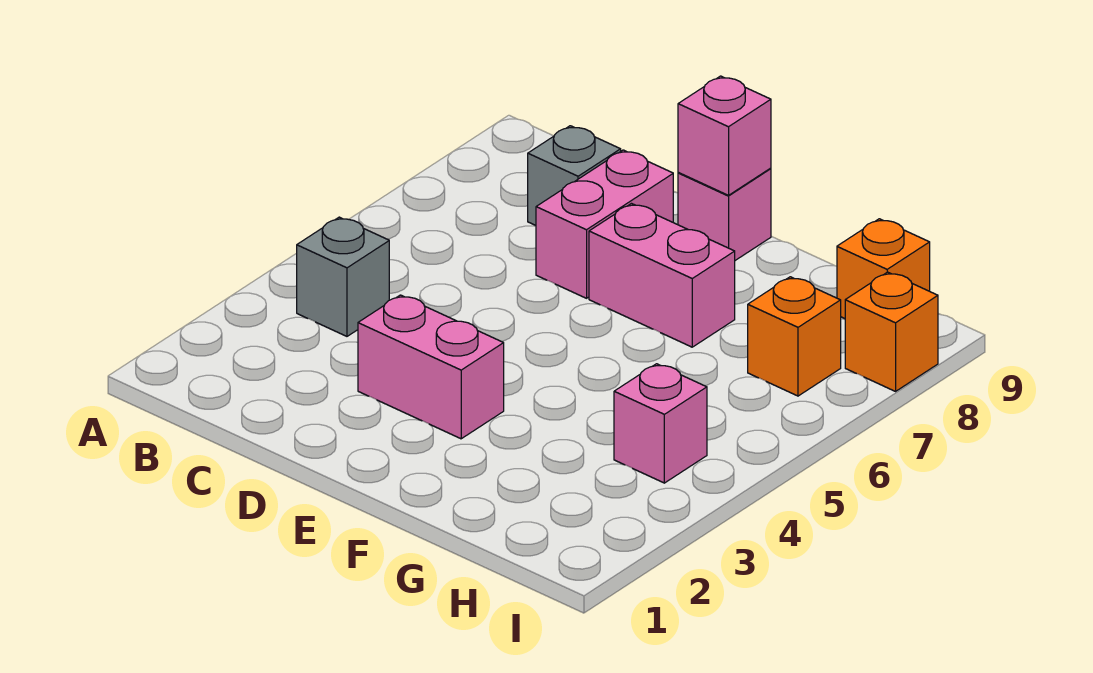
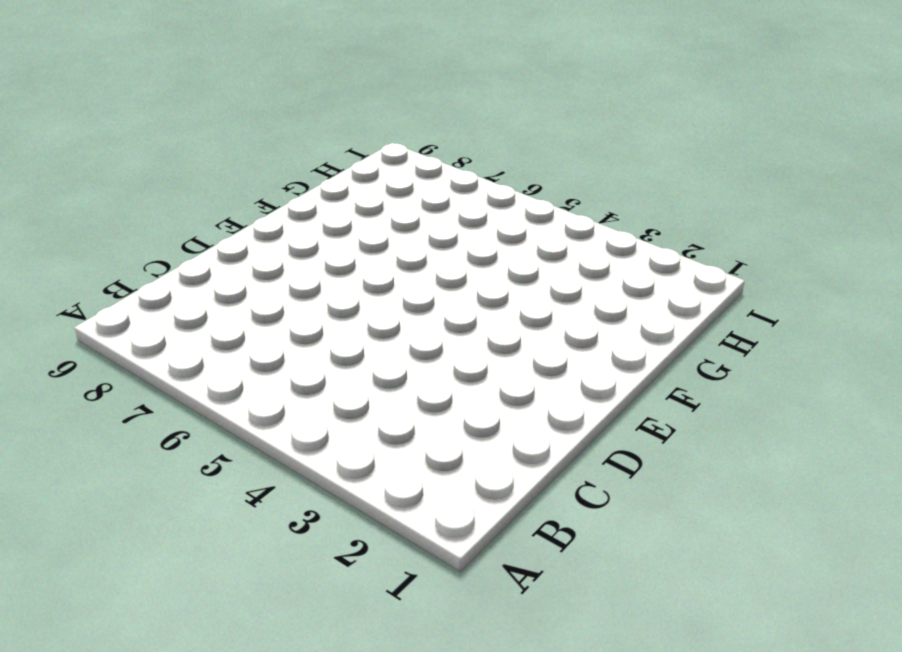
none -> grey 1x1 brick [297,217,389,336]
none -> grey 1x1 brick [528,126,621,225]

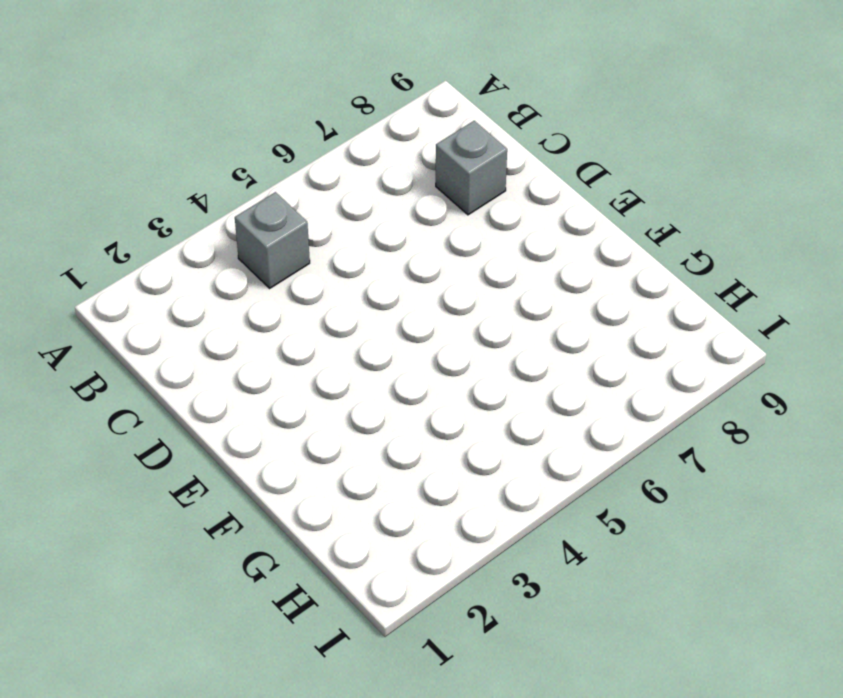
none -> pink 1x2 brick [358,295,504,439]
none -> pink 1x2 brick [536,150,673,298]

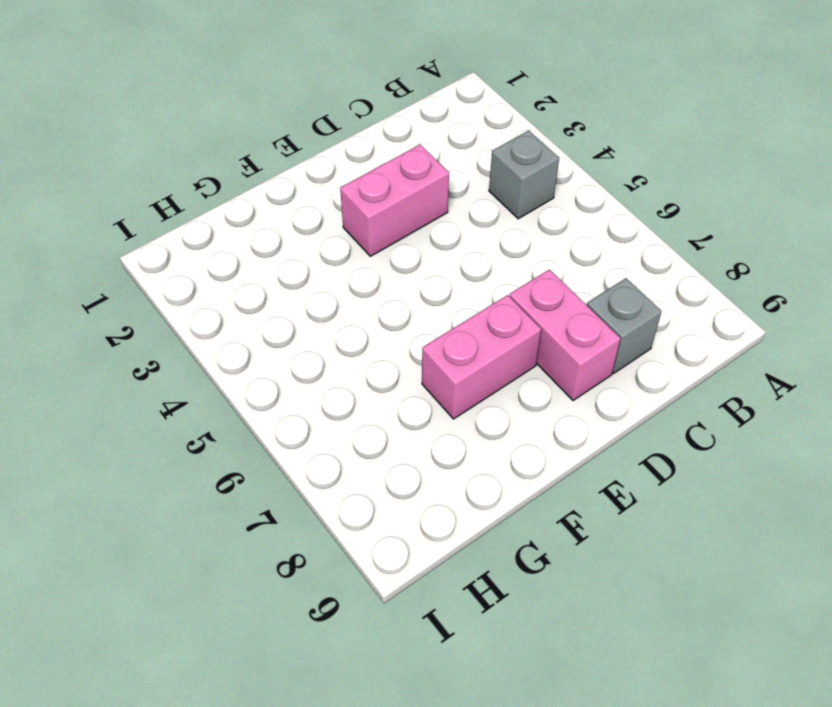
none -> pink 1x1 brick [678,168,771,260]
none -> pink 1x1 brick [614,364,707,483]

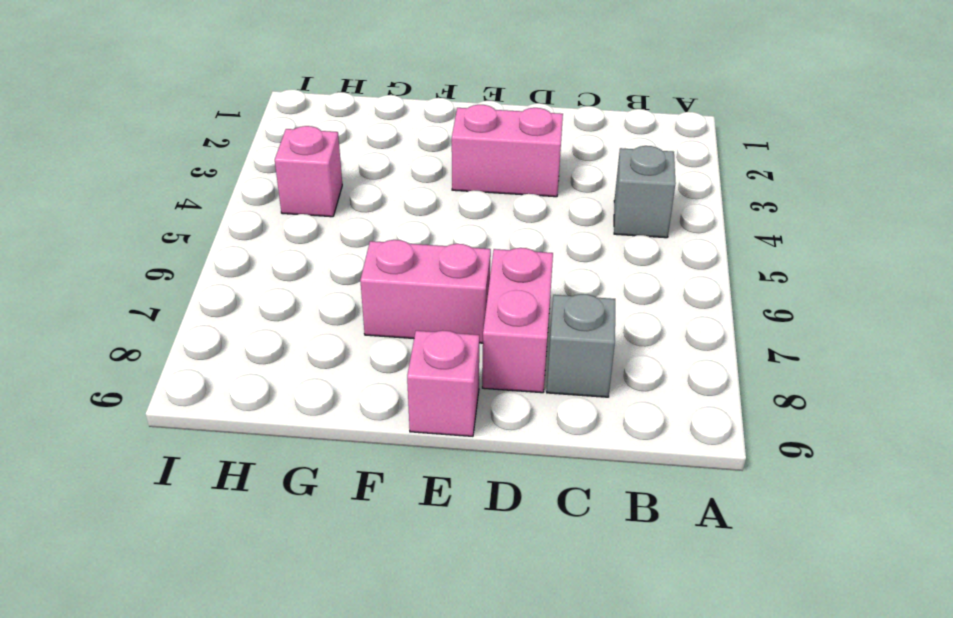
none -> orange 1x1 brick [748,277,841,396]
none -> orange 1x1 brick [837,219,930,319]

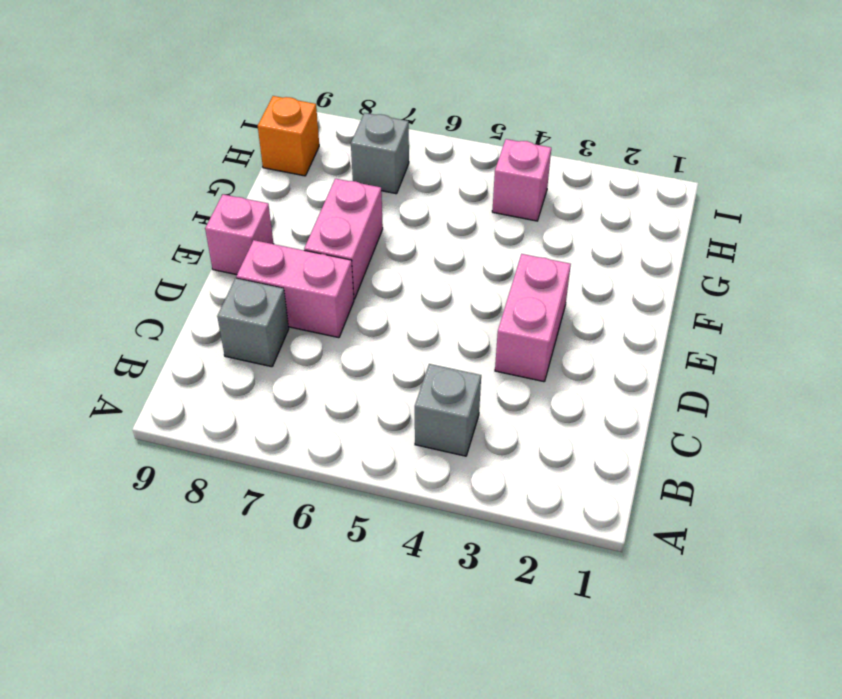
grey 1x1 brick [351,113,409,194] -> orange 1x1 brick [748,277,841,396]
none -> orange 1x1 brick [845,272,938,391]
none -> pink 1x1 brick [678,76,771,195]

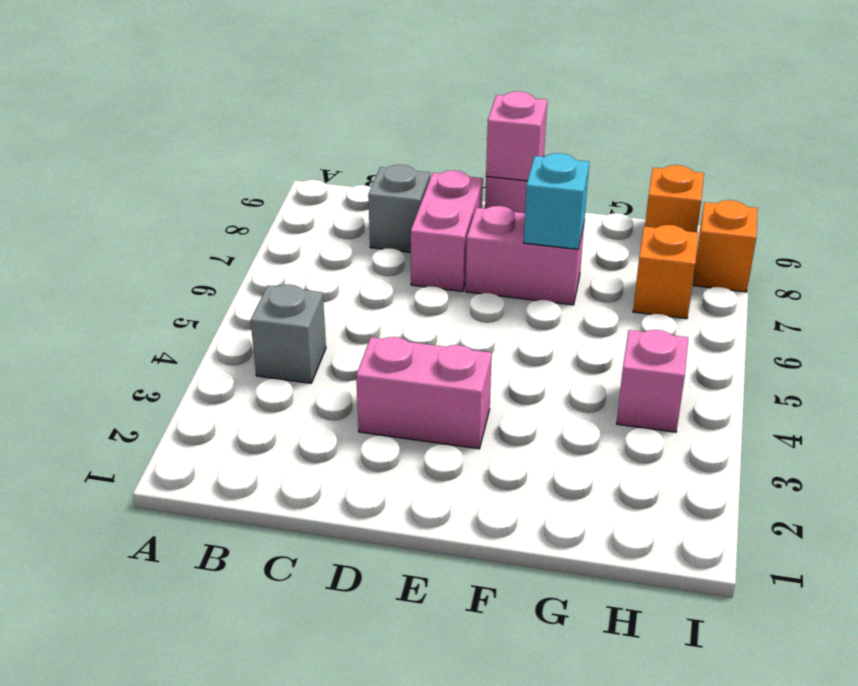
cyan 1x1 brick [524,153,589,249] -> none

